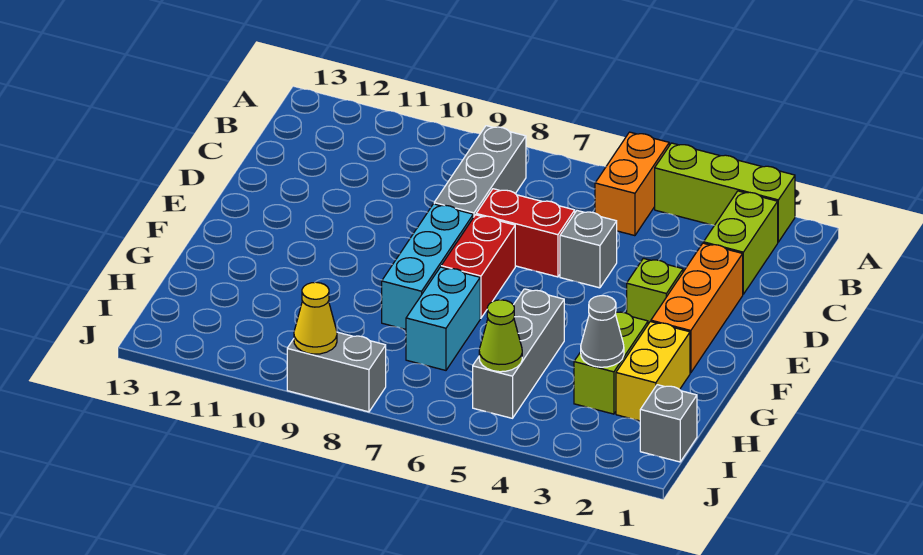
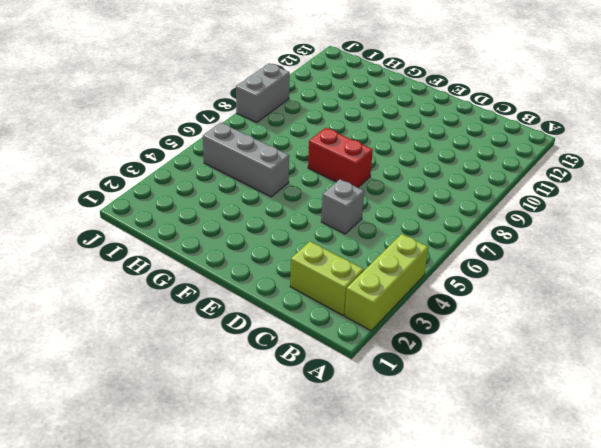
none -> orange 1x2 brick [595,132,669,236]
none -> grey 1x3 brick [434,126,526,217]
none -> orange 1x3 brick [651,243,743,373]

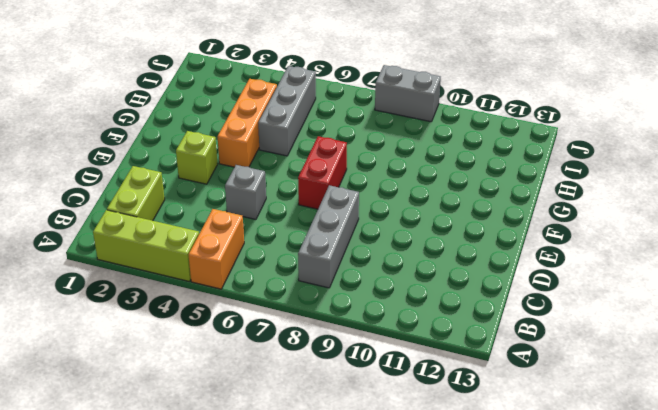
orange 1x3 brick [217,79,277,167] -> orange 1x3 brick moved to [651,243,743,373]
none -> red 1x2 brick [476,189,575,277]
none -> cyan 1x3 brick [382,204,473,329]
none -> yellow 1x2 brick [616,322,690,421]

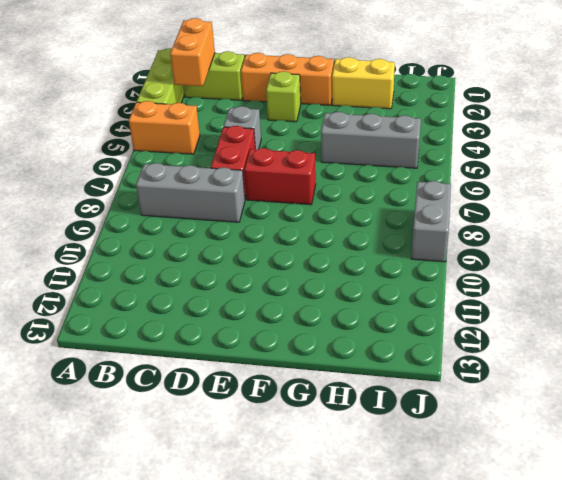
orange 1x2 brick [170,18,215,86] -> none
none -> cyan 1x3 brick [382,204,473,329]
none -> lime 1x2 brick [574,312,648,414]
none -> cyan 1x2 brick [406,267,480,370]

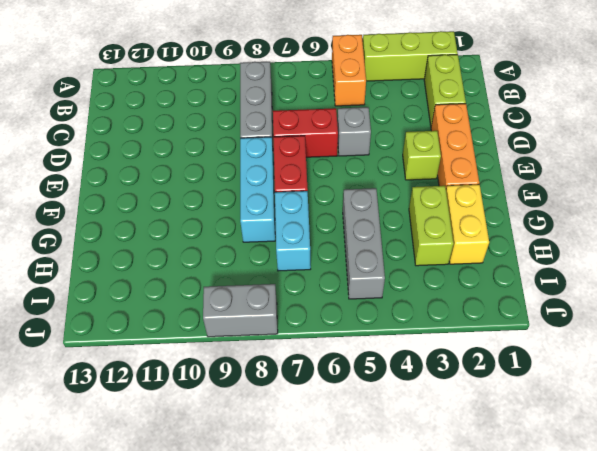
none -> grey 1x1 brick [640,385,697,462]
none -> grey 1x1 cone [581,296,624,367]
none -> lime 1x1 cone [479,300,522,372]

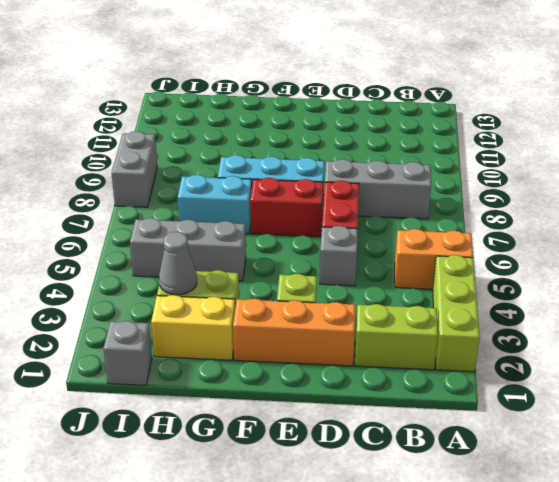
none -> lime 1x1 cone [479,300,522,372]
none -> yellow 1x1 cone [294,282,337,354]

